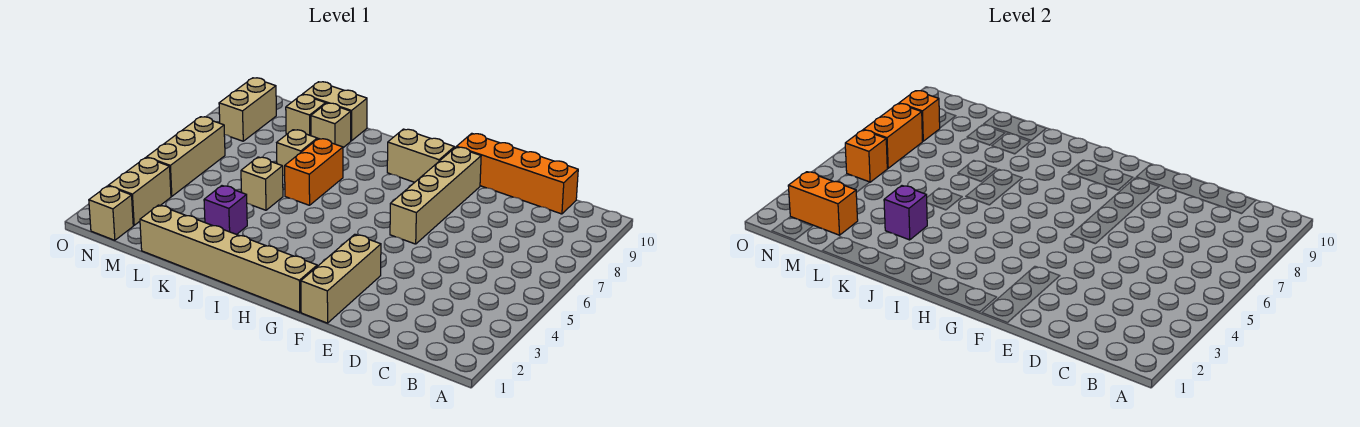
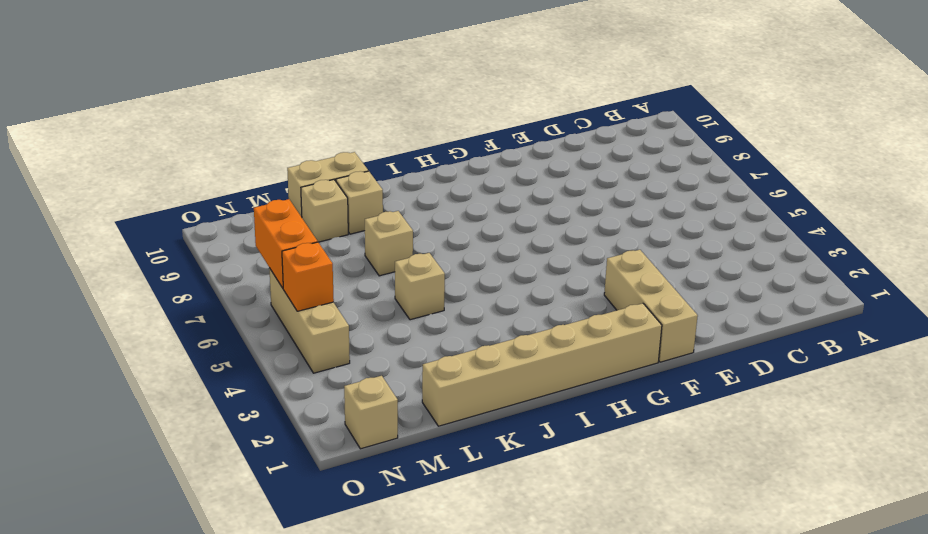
none -> orange 1x4 brick [457,133,578,214]
none -> tan 1x4 brick [390,147,481,244]
none -> tan 1x2 brick [387,129,454,182]

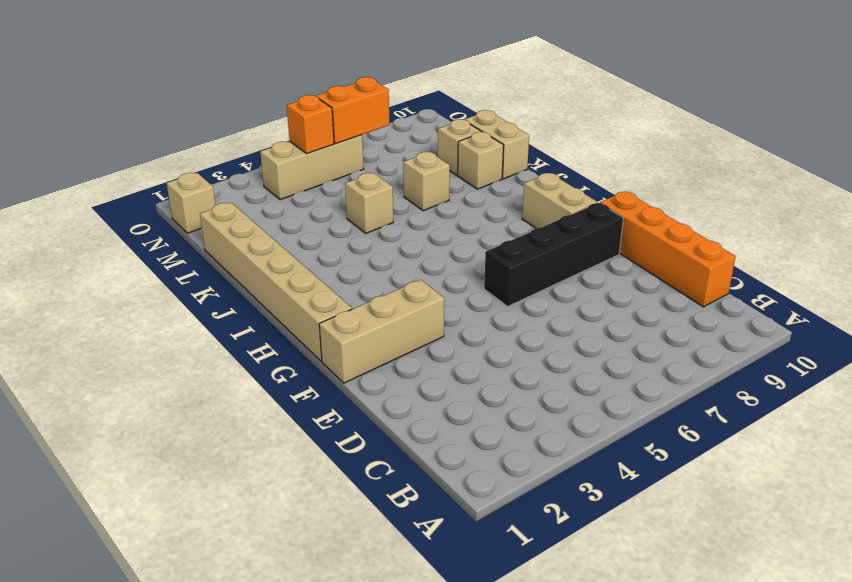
black 1x4 brick [484,203,623,306] -> tan 1x4 brick [390,147,481,244]
none -> orange 1x2 brick [285,139,343,205]
none -> purple 1x1 brick [204,186,247,235]
none -> tan 1x2 brick [108,158,171,225]

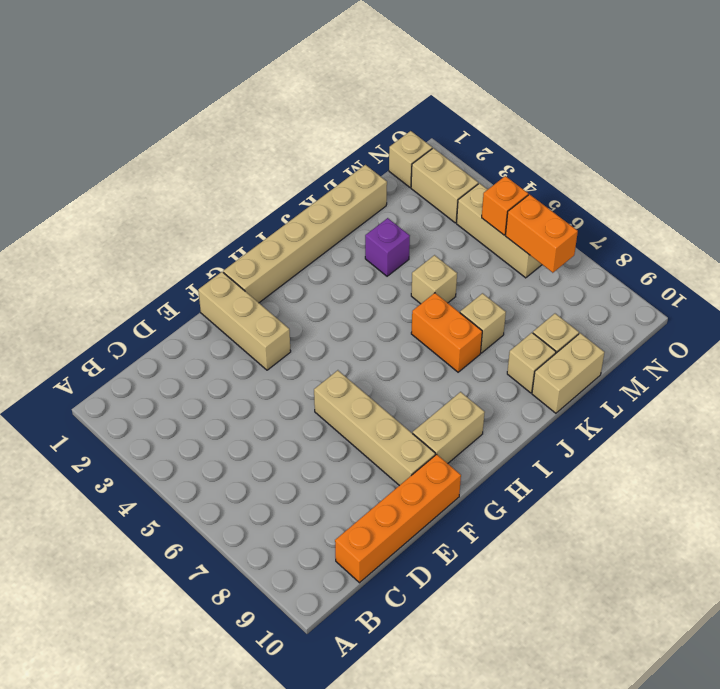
none -> tan 1x2 brick [219,78,276,141]
none -> purple 1x1 brick [884,186,927,240]
none -> orange 1x2 brick [788,172,858,235]

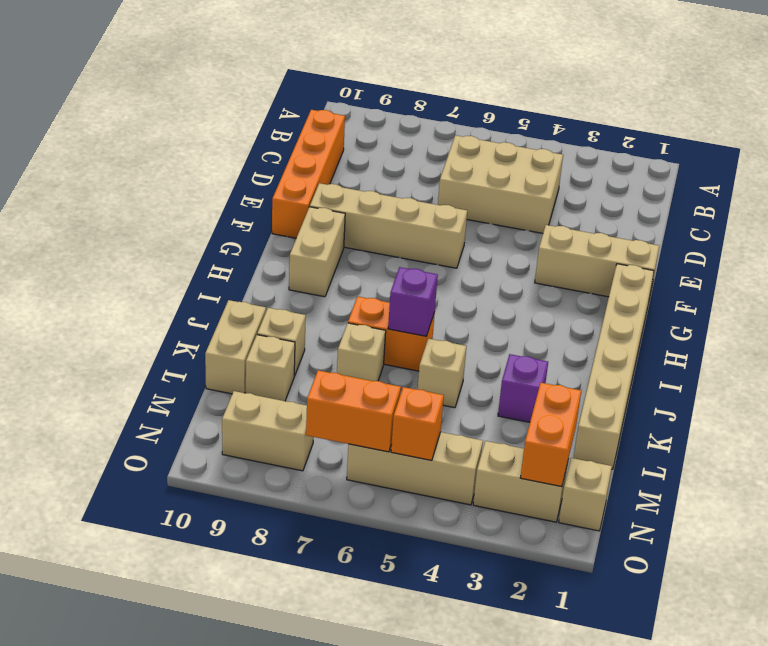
tan 2x3 brick [438,135,563,233] -> none
purple 1x1 brick [388,267,438,336] -> purple 1x1 brick moved to [884,186,927,240]
none -> orange 1x1 brick [899,91,940,141]

